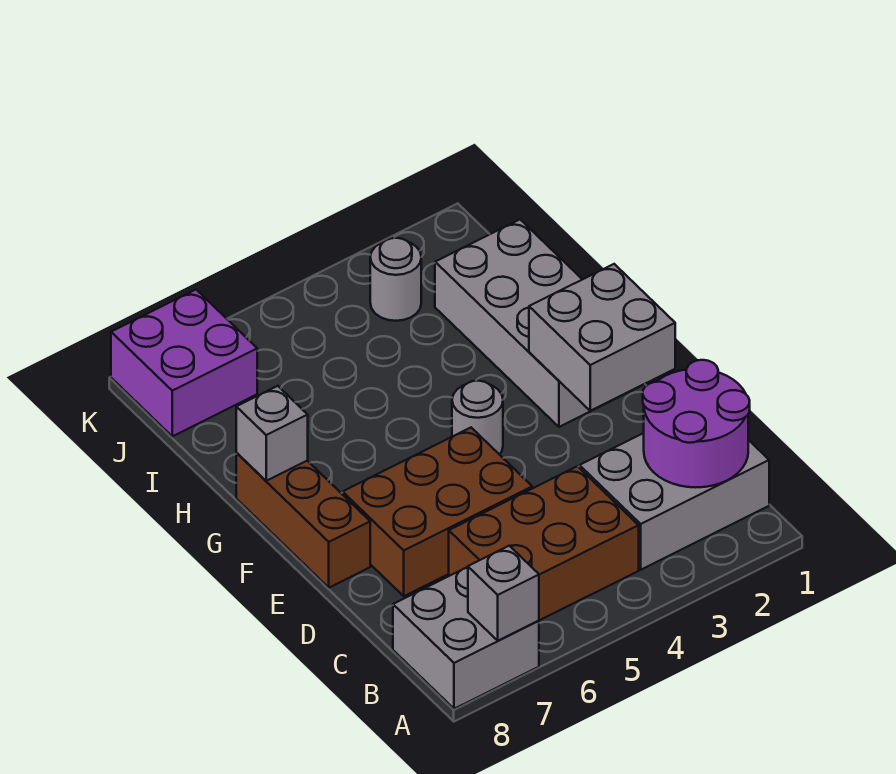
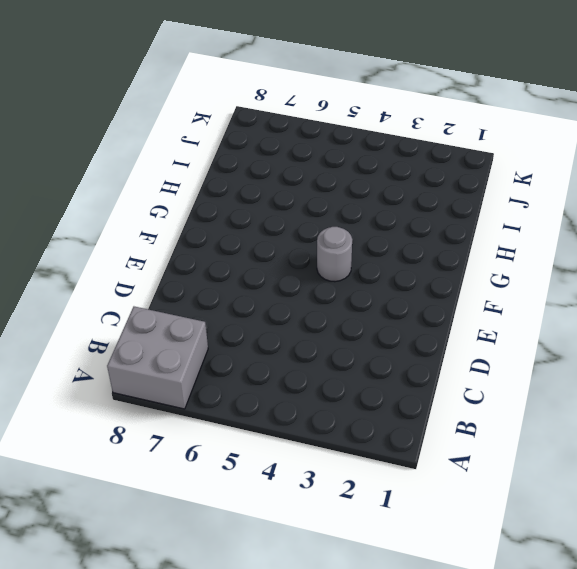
none -> grey 2x3 brick [579,433,769,570]
none -> brown 2x3 brick [449,466,639,620]
none -> brown 2x3 brick [343,428,532,596]

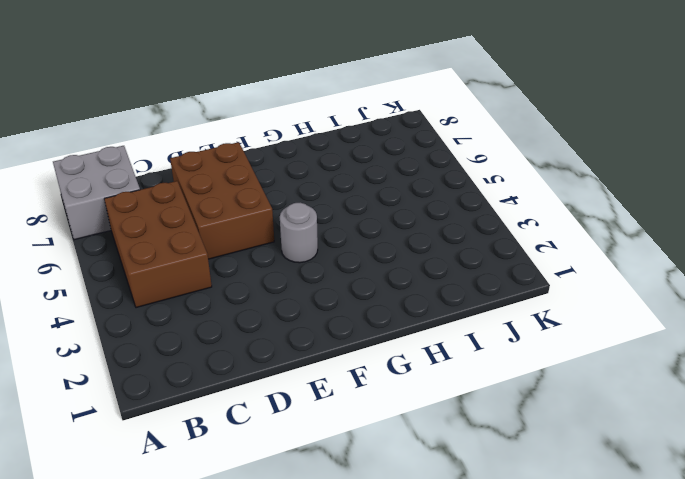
none -> grey 2x3 brick [579,433,769,570]
none -> brown 1x3 brick [236,453,370,588]
none -> grey 2x4 brick [435,220,644,427]

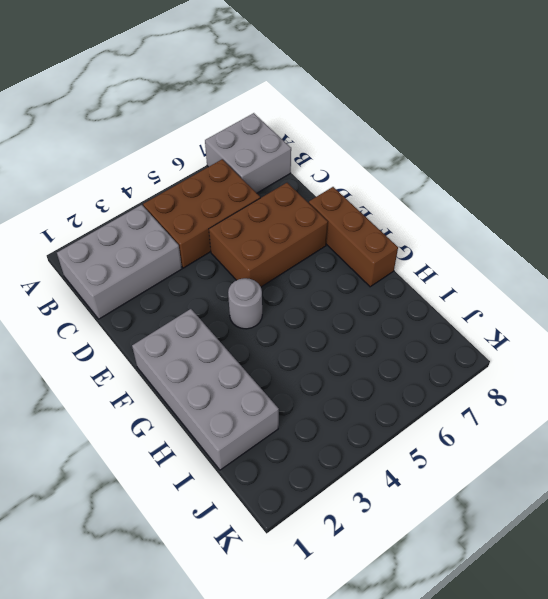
none -> grey 1x1 round brick [370,238,421,321]
none -> purple 2x2 brick [111,290,257,436]
none -> grey 1x1 brick [468,546,539,641]

